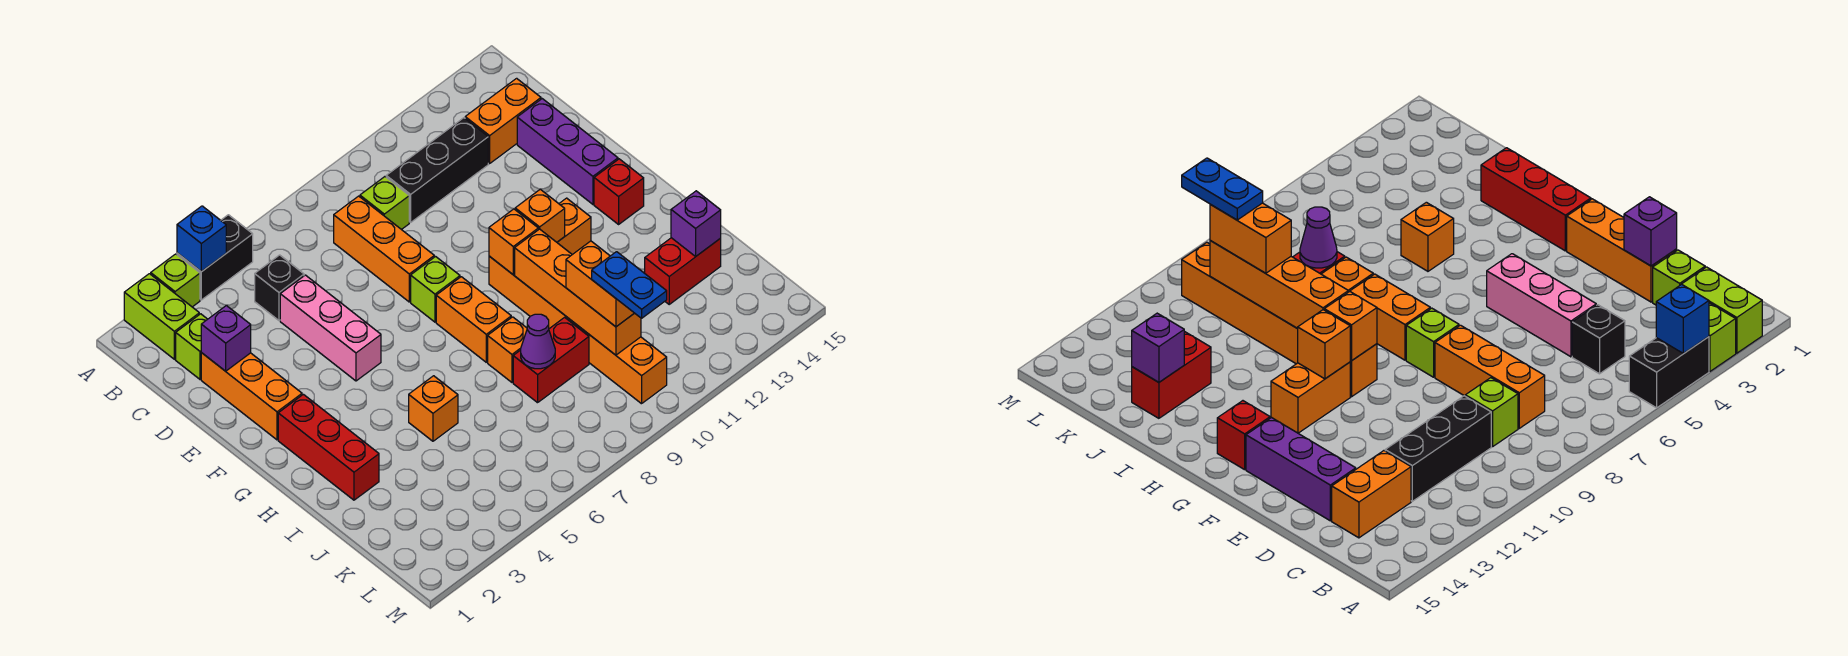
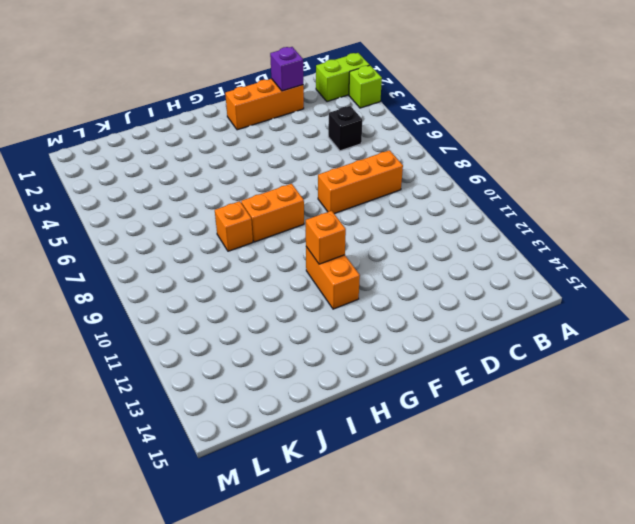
none -> black 1x2 brick [177,215,253,300]
none -> lime 1x1 brick [176,314,207,379]
none -> lime 1x1 brick [360,177,409,230]
none -> black 1x3 brick [386,118,488,222]

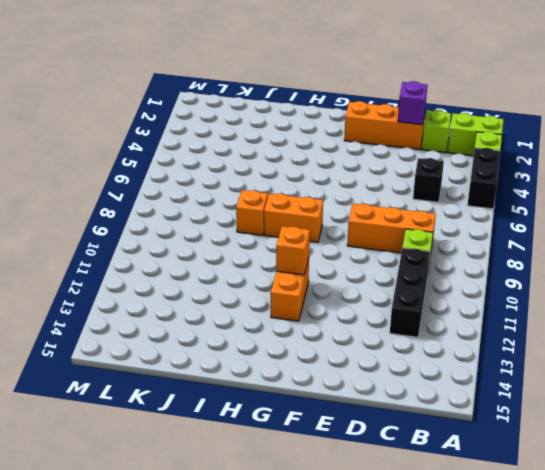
none -> orange 1x2 brick [465,78,541,164]
none -> pink 1x3 brick [280,275,381,381]
none -> purple 1x3 brick [517,99,618,204]
none -> lime 1x1 brick [411,257,460,322]

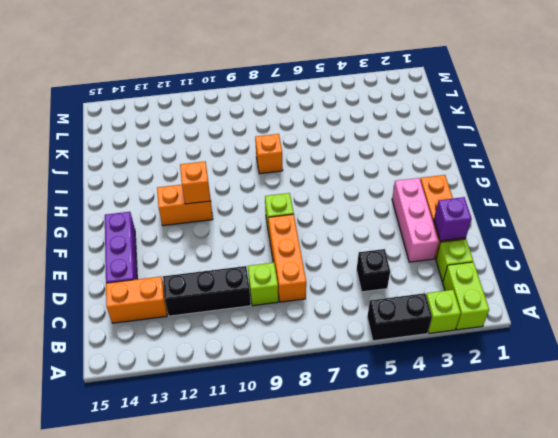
pink 1x3 brick [392,178,439,262] -> pink 1x3 brick moved to [280,275,381,381]
none -> red 1x3 brick [278,394,379,500]
none -> orange 1x2 brick [436,277,511,362]
none -> orange 1x6 brick [489,256,667,404]
none -> red 1x1 brick [594,159,644,224]

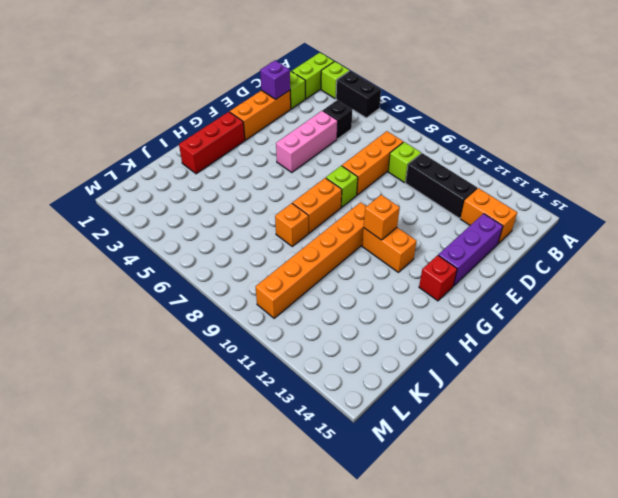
none -> orange 1x1 brick [409,376,458,441]
none -> red 1x2 brick [513,317,589,403]
none -> red 1x2 brick [645,238,721,304]
none -> blue 1x1 brick [177,206,226,272]

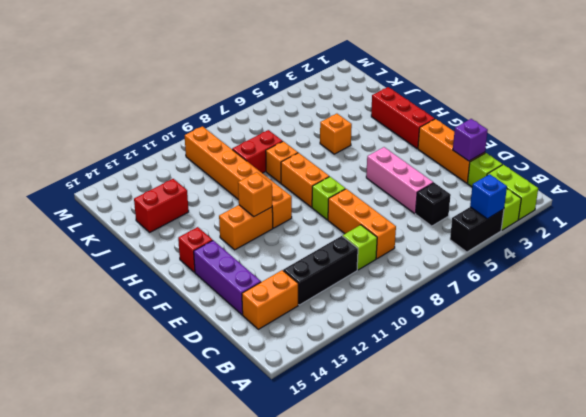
none -> orange 1x1 brick [489,209,538,274]
none -> orange 1x4 brick [515,229,641,355]
none -> purple 1x1 cone [521,314,555,369]
none -> purple 1x1 brick [671,191,721,257]

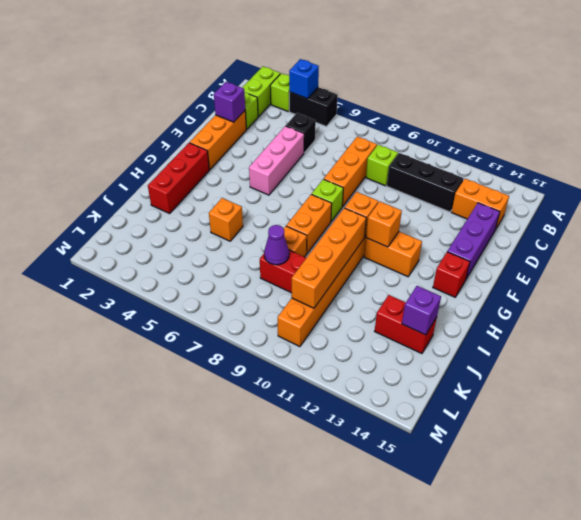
none -> orange 1x2 brick [566,241,634,327]
none -> blue 1x2 plate [592,252,667,318]

